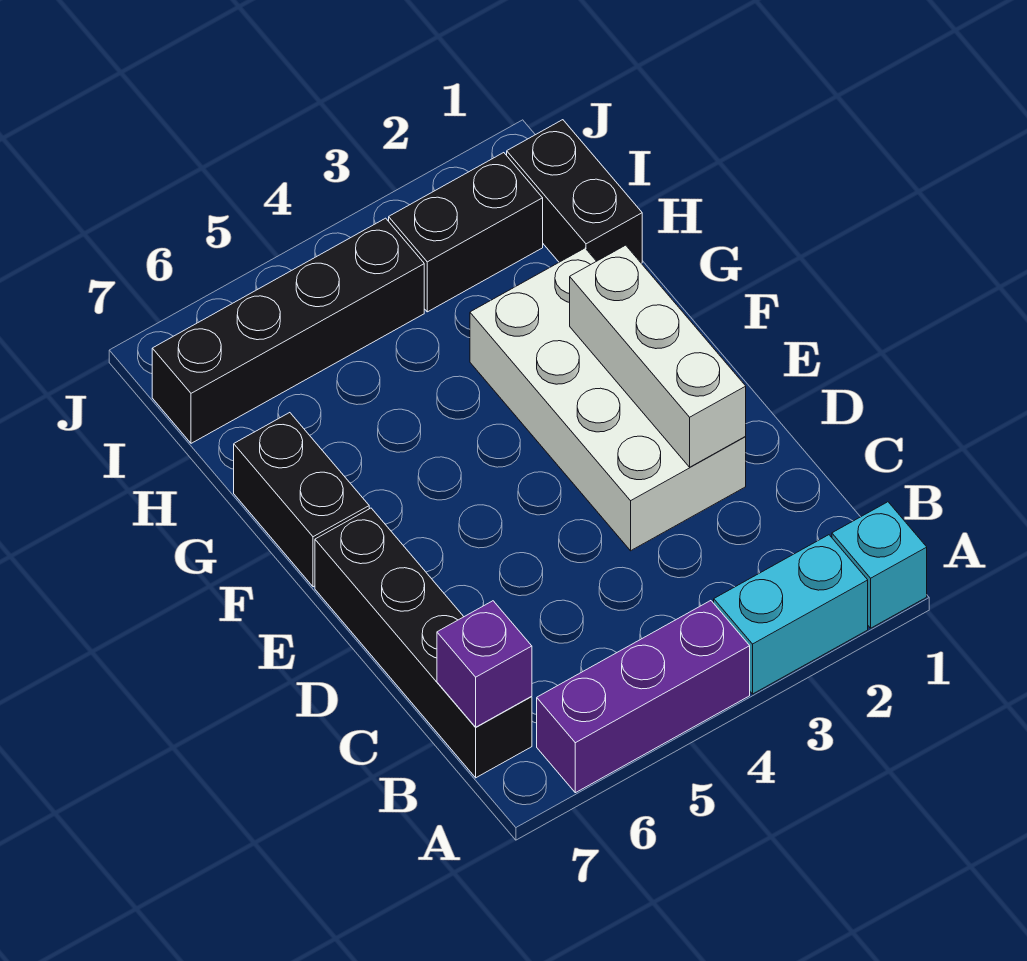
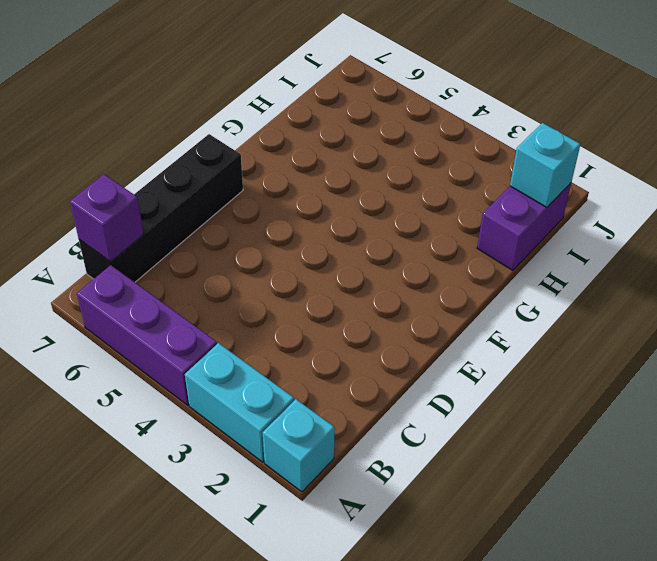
purple 1x2 brick [477,183,571,270] -> black 1x2 brick [507,120,642,263]
cyan 1x1 brick [510,123,580,207] -> none
none -> white 2x4 brick [470,248,746,551]
none -> black 1x2 brick [234,413,369,587]

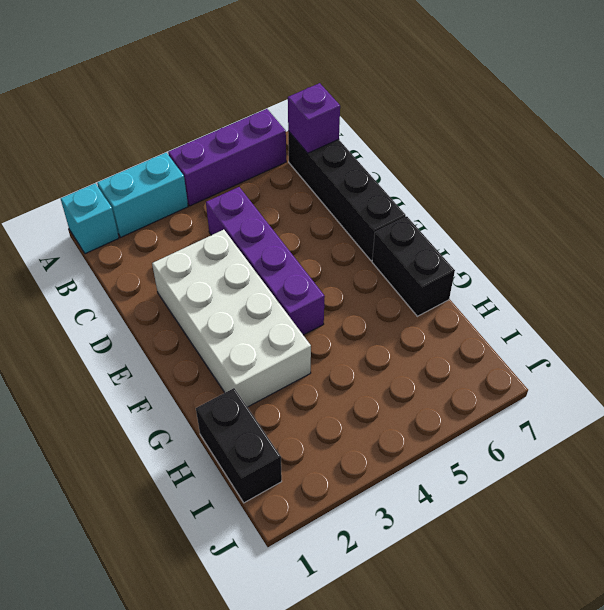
purple 1x4 brick [206,187,325,335] -> none
none -> black 1x2 brick [389,153,543,312]
none -> black 1x4 brick [152,218,424,443]

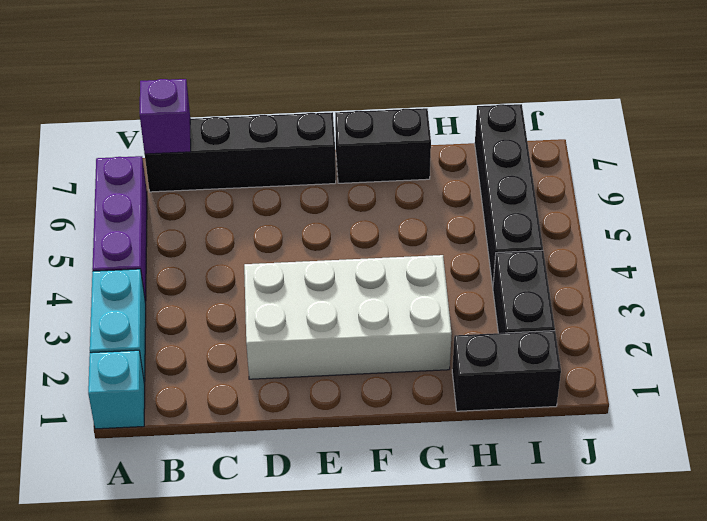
none -> white 1x3 brick [570,245,746,467]

